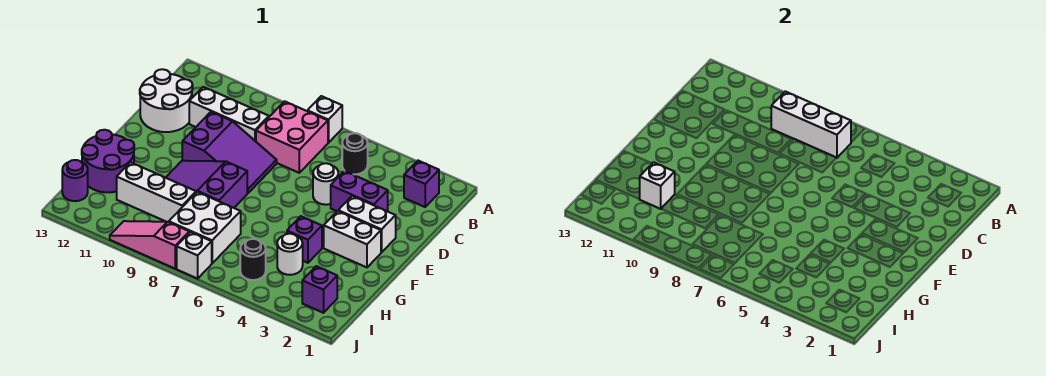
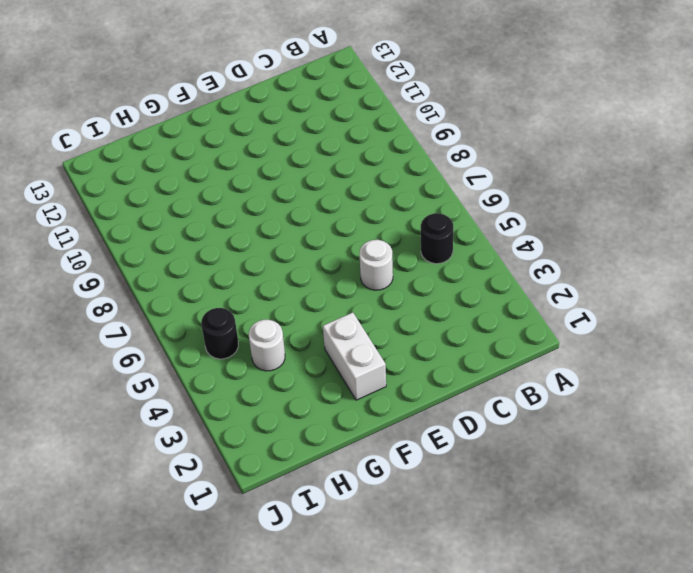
none -> white 1x1 brick [308,96,342,143]
none -> purple 1x1 brick [404,161,439,207]
none -> pink 2x2 brick [256,101,328,173]

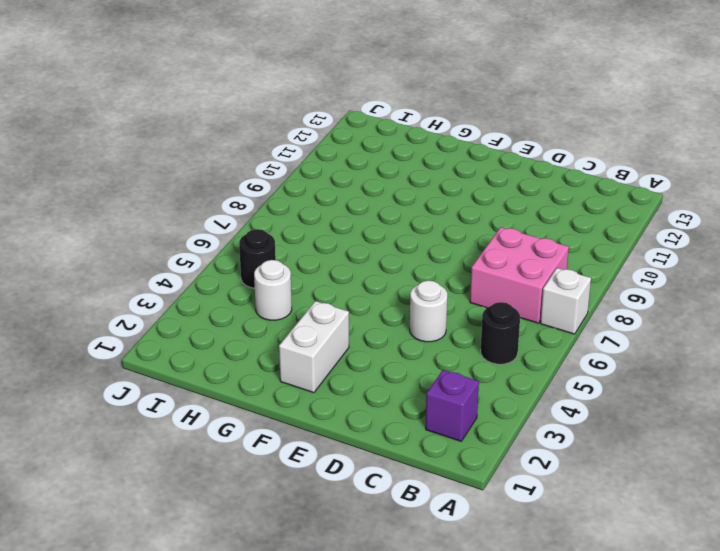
none -> white 1x3 brick [189,87,269,141]
none -> white 2x2 round brick [140,69,193,132]
none -> purple 1x2 brick [331,171,388,211]

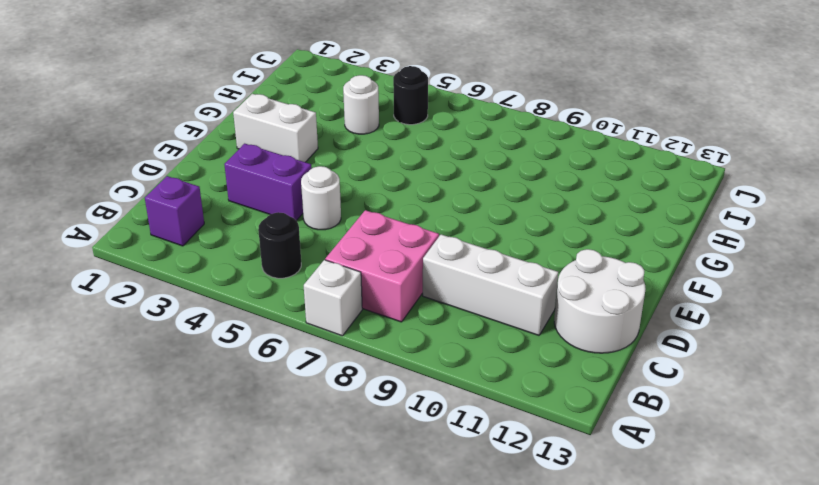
none -> purple 2x3 slope [182,112,277,193]
none -> white 1x2 brick [338,196,396,252]
none -> purple 2x3 slope [166,161,247,208]

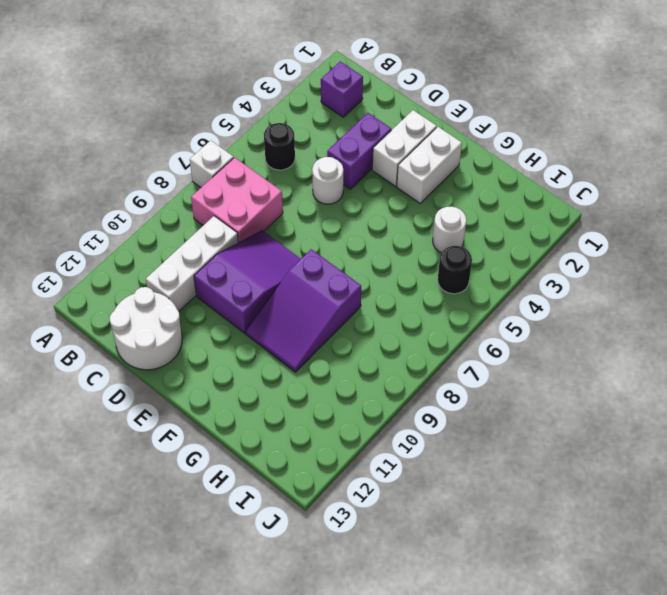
none -> purple 1x1 brick [287,216,322,263]
none -> purple 2x2 round brick [82,130,134,192]
none -> white 2x2 brick [169,192,241,263]

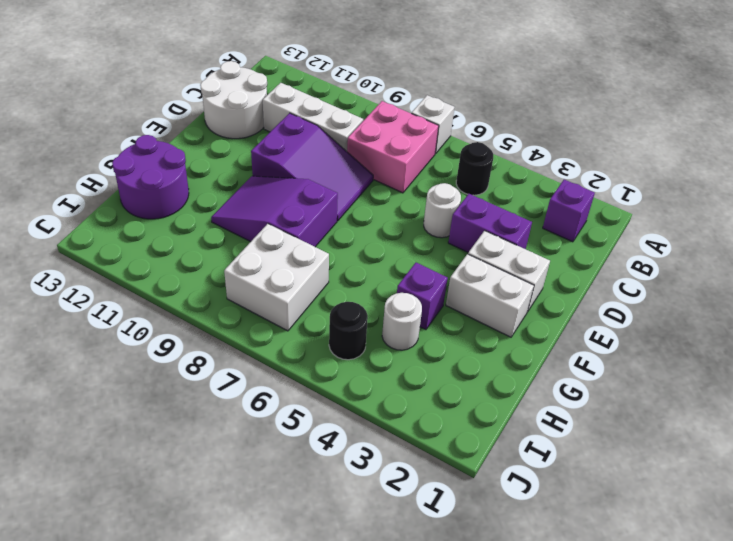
none -> white 1x3 brick [117,162,196,222]
none -> purple 1x1 brick [302,266,337,313]
none -> purple 1x1 round brick [62,160,88,201]

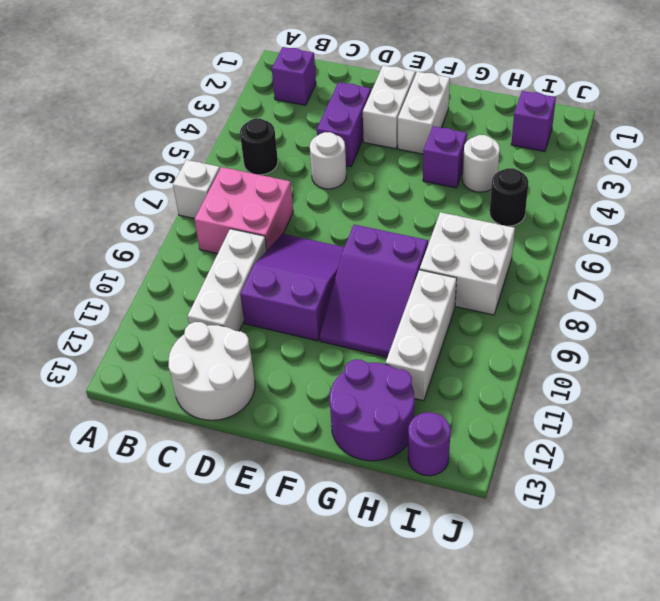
none -> white 1x1 brick [177,232,212,279]
none -> pink 1x3 slope [110,221,189,269]
none -> white 1x3 brick [771,91,851,158]

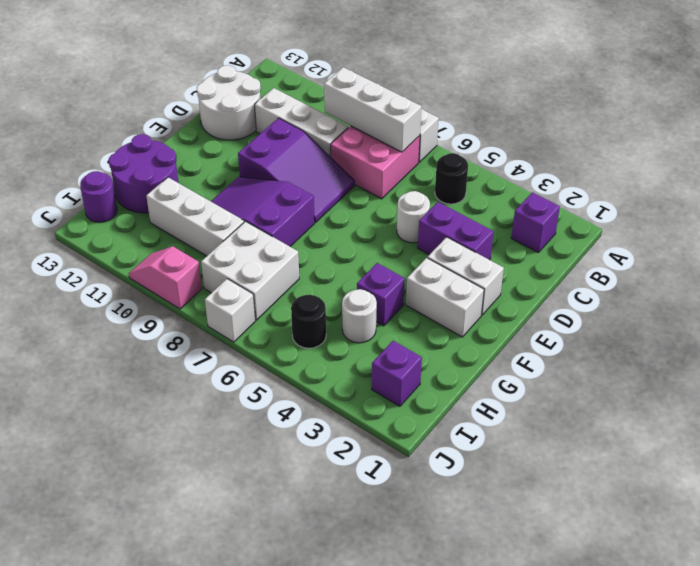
pink 1x2 slope [129,246,202,309] -> pink 1x3 slope [110,221,189,269]
none -> white 1x1 brick [640,162,675,209]

